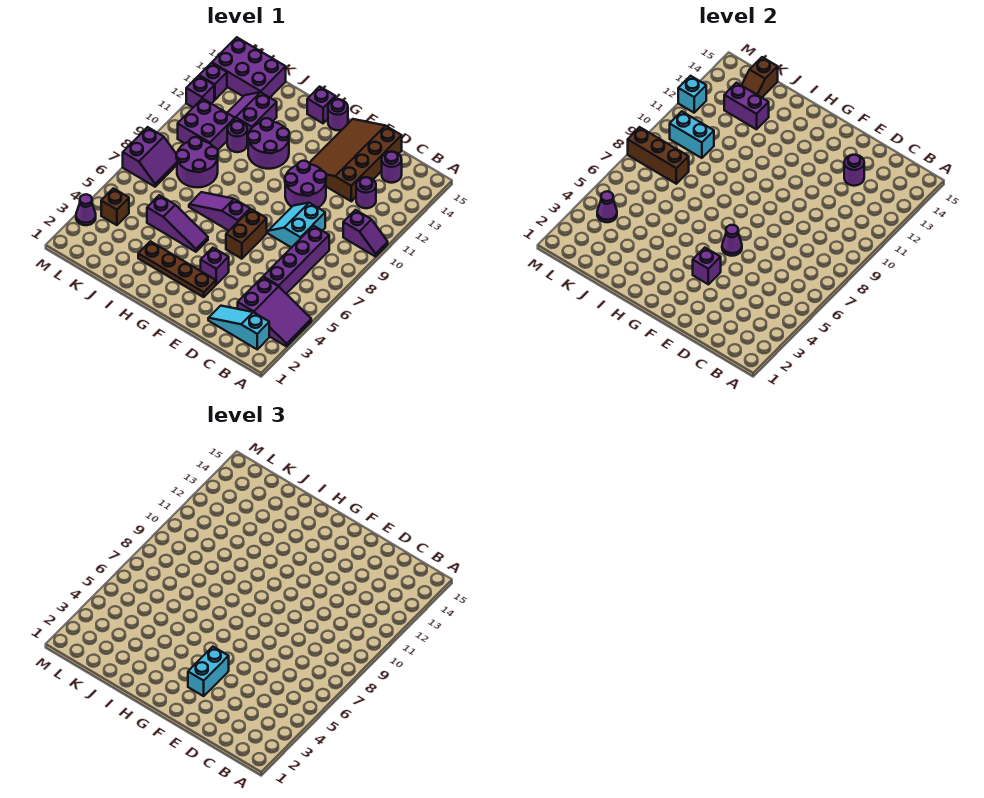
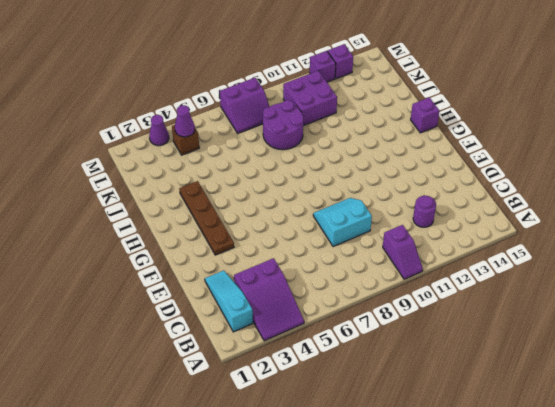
none -> purple 1x4 brick [263,226,329,294]
none -> purple 1x1 round brick [382,152,402,183]
none -> brown 3x4 slope [309,119,402,201]
none -> purple 2x2 round brick [285,161,326,208]

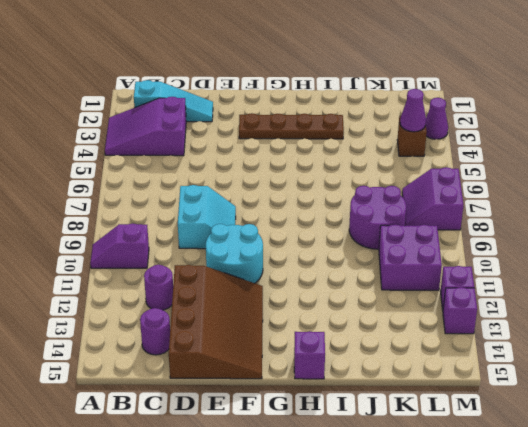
cyan 2x2 round brick [206,224,263,283] -> purple 2x2 round brick [285,161,326,208]
none -> purple 1x4 brick [263,226,329,294]
none -> purple 1x1 brick [201,248,229,284]
none -> brown 1x2 brick [226,209,267,259]
none -> purple 1x3 slope [189,192,250,231]

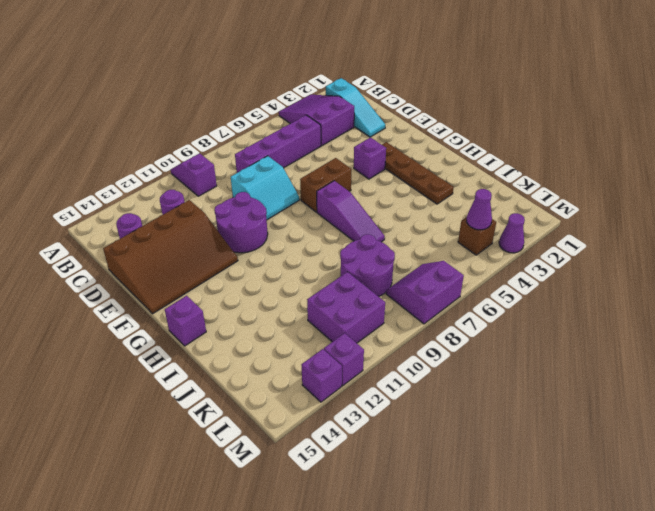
none -> purple 1x1 round brick [328,99,348,130]
none -> purple 1x3 slope [147,195,208,252]
none -> purple 2x2 round brick [248,118,289,169]
none -> purple 1x1 round brick [227,121,247,152]

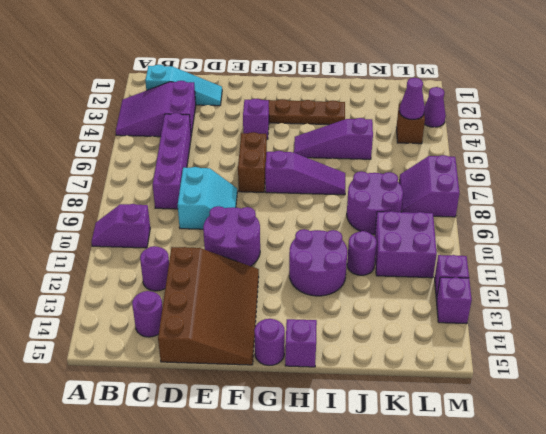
none -> purple 2x2 slope [227,92,277,140]
none -> purple 2x3 brick [212,37,286,97]
none -> purple 1x1 round brick [844,155,864,186]
none -> purple 1x1 brick [693,248,721,284]

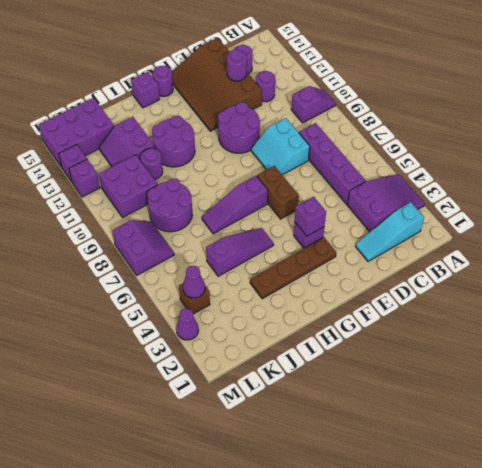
none -> purple 1x1 cone [722,225,742,256]
none -> purple 1x2 brick [724,83,769,129]
none -> brown 1x3 brick [628,127,689,184]
none -> cyan 1x2 brick [670,111,714,158]

